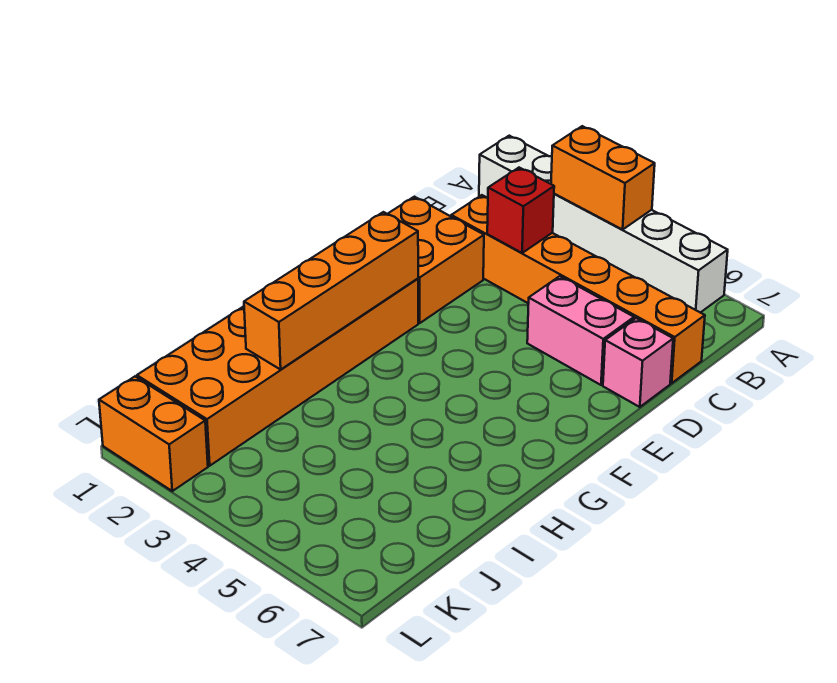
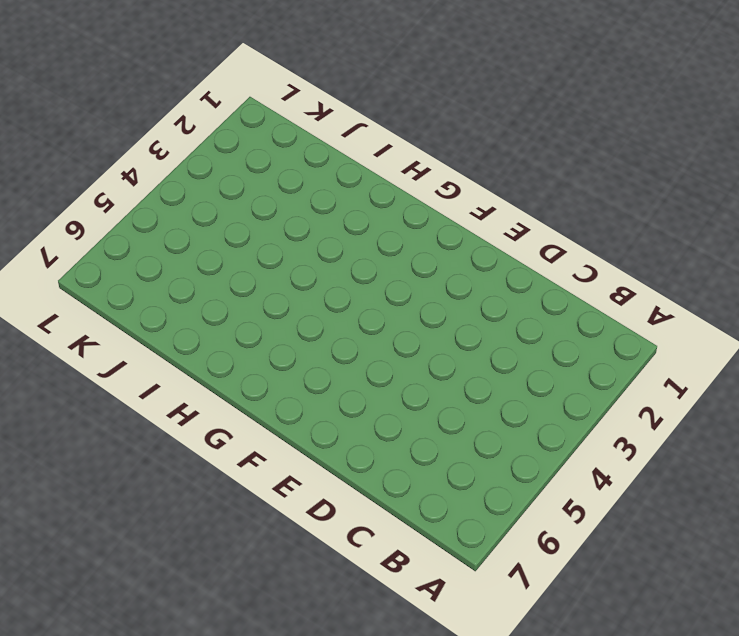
none -> white 1x6 brick [479,136,728,313]
none -> orange 1x6 brick [451,195,705,383]

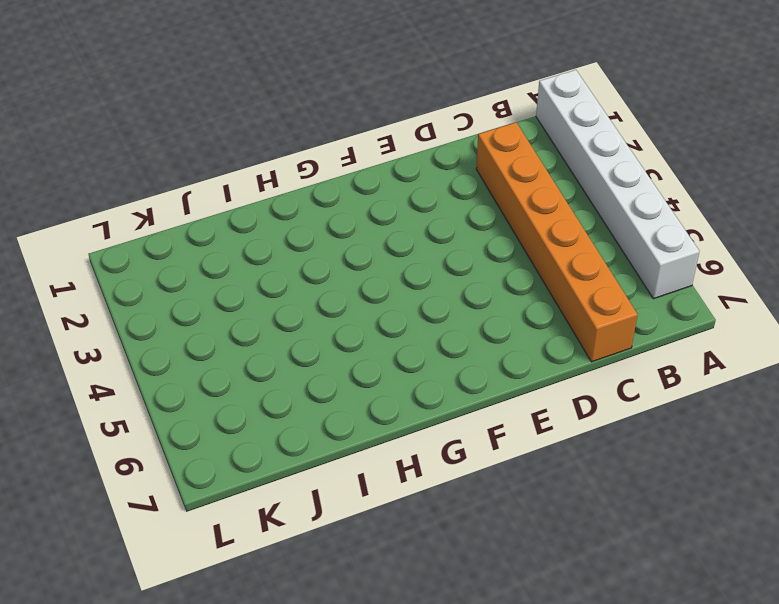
none -> orange 2x2 brick [388,197,484,323]
none -> pink 1x2 brick [527,276,634,385]

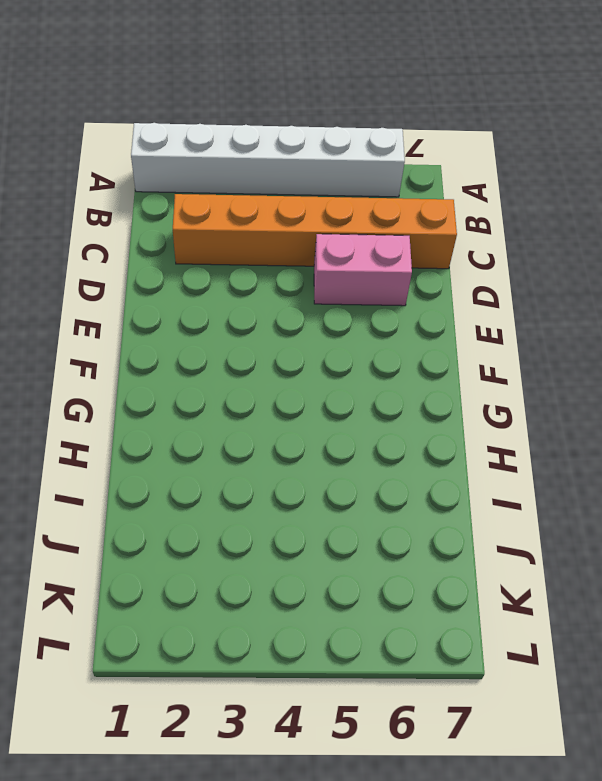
none -> orange 2x2 brick [388,197,484,323]
none -> pink 1x1 brick [603,318,673,407]

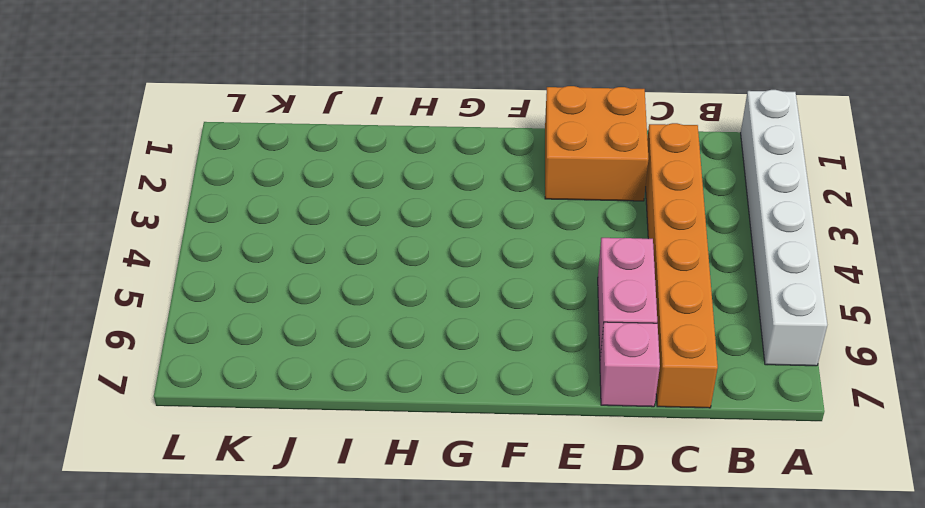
none -> orange 2x6 brick [137,279,418,466]
none -> orange 1x2 brick [99,377,208,491]

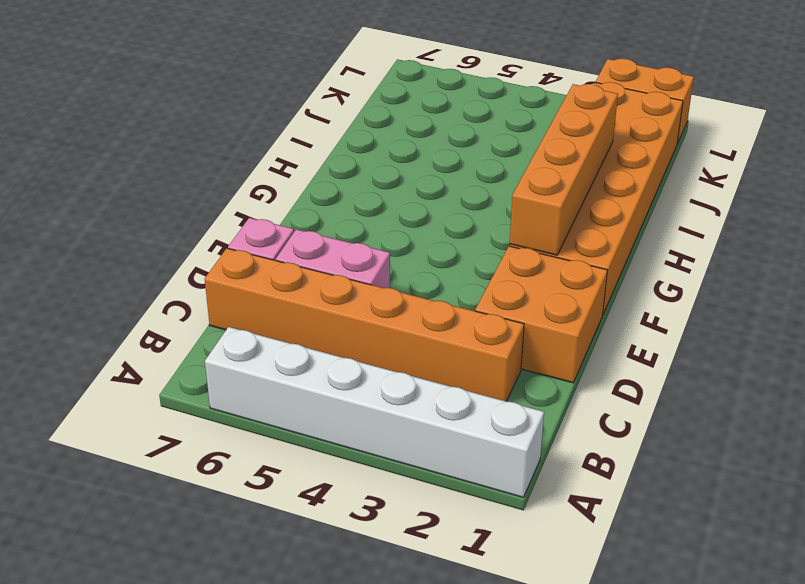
none -> orange 1x2 brick [551,126,655,230]
none -> red 1x1 brick [487,168,554,253]

